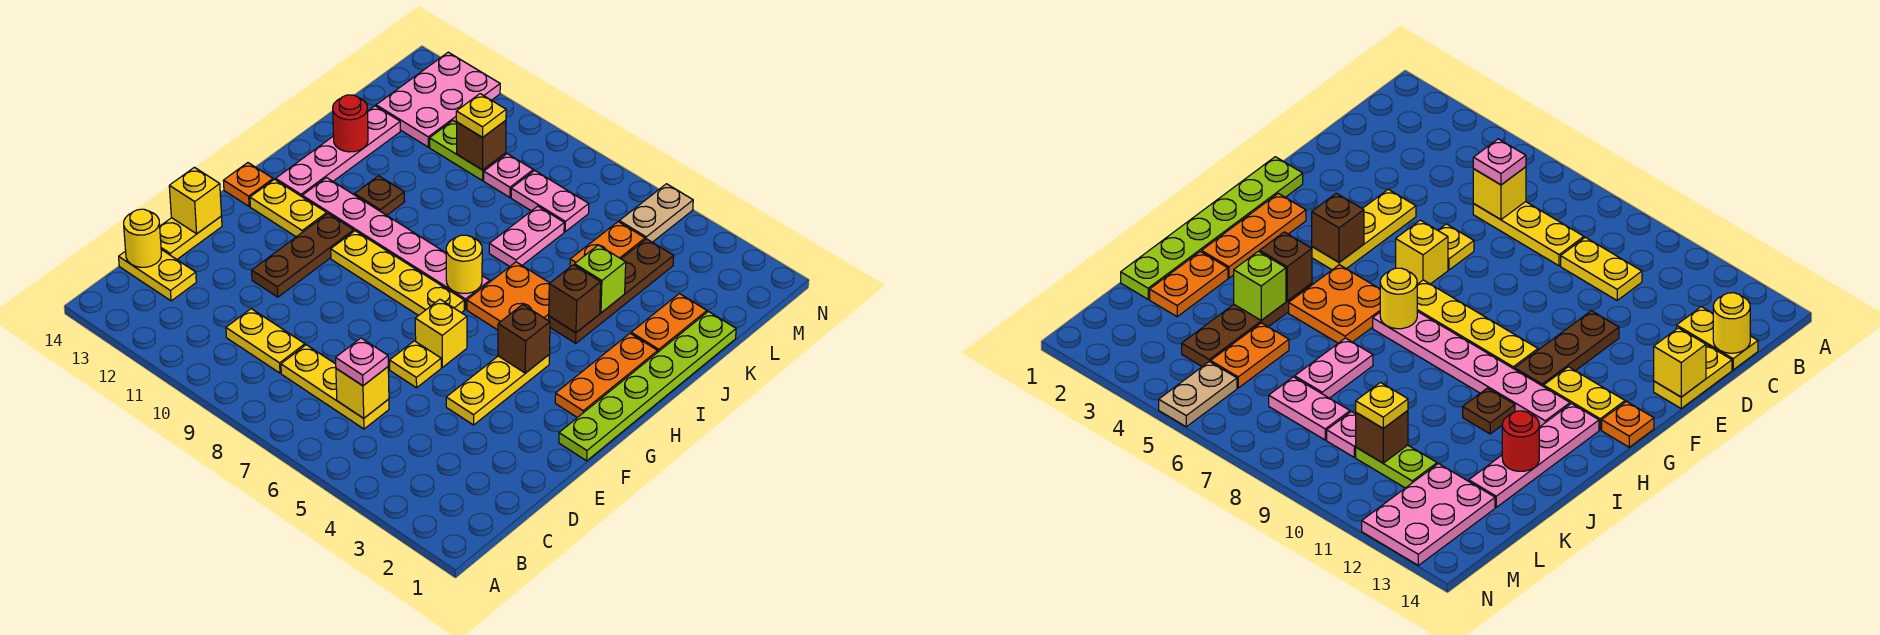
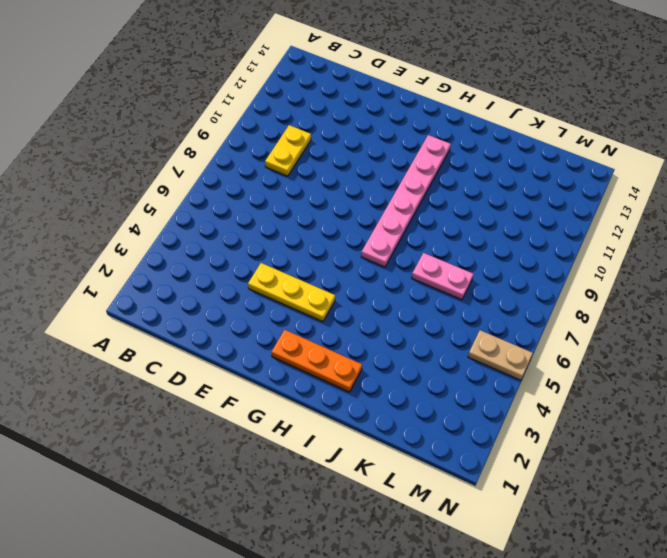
none -> yellow 1x3 plate [281,345,389,429]
none -> yellow 1x2 plate [119,250,196,301]
none -> yellow 1x2 plate [160,216,222,259]
none -> yellow 1x1 plate [390,341,441,388]

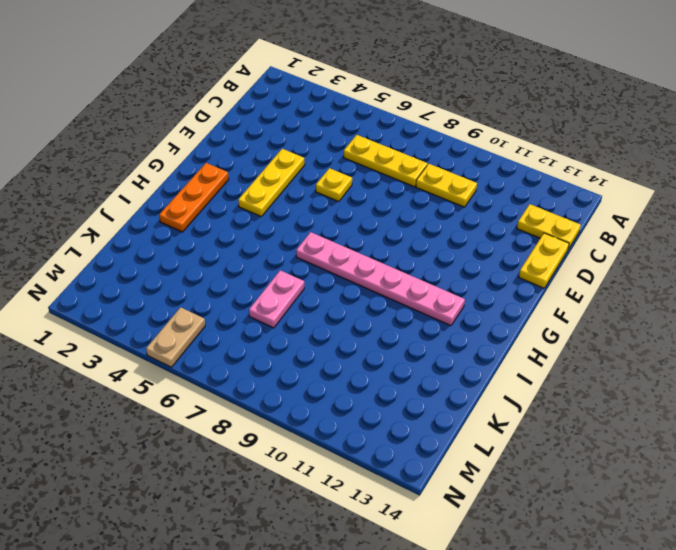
none -> brown 1x3 plate [252,214,354,297]
none -> lime 1x6 plate [559,311,736,461]
none -> yellow 1x1 brick [415,299,467,367]
none -> yellow 1x4 plate [331,231,464,316]

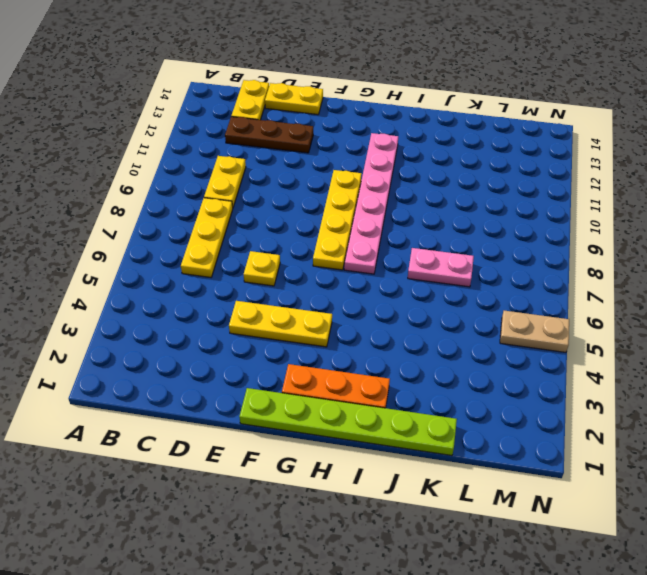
brown 1x3 plate [225,117,313,153] -> brown 1x3 plate moved to [252,214,354,297]
none -> yellow 1x1 brick [415,299,467,367]
none -> yellow 1x2 plate [250,179,327,237]
none -> orange 1x1 plate [223,163,273,206]
none -> orange 2x2 plate [467,262,550,330]

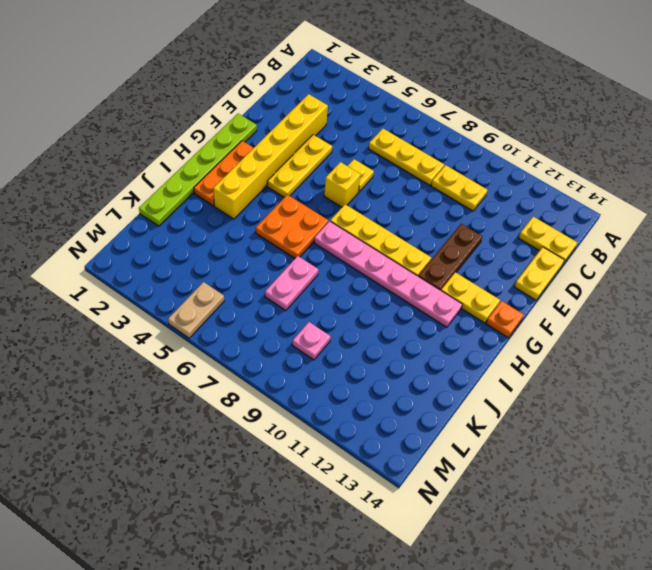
yellow 1x6 brick [213,94,328,219] -> none
none -> pink 1x4 plate [276,106,400,196]
none -> brown 1x4 plate [549,239,674,343]
none -> brown 1x1 plate [355,176,405,215]
none -> orange 1x2 plate [631,294,707,352]

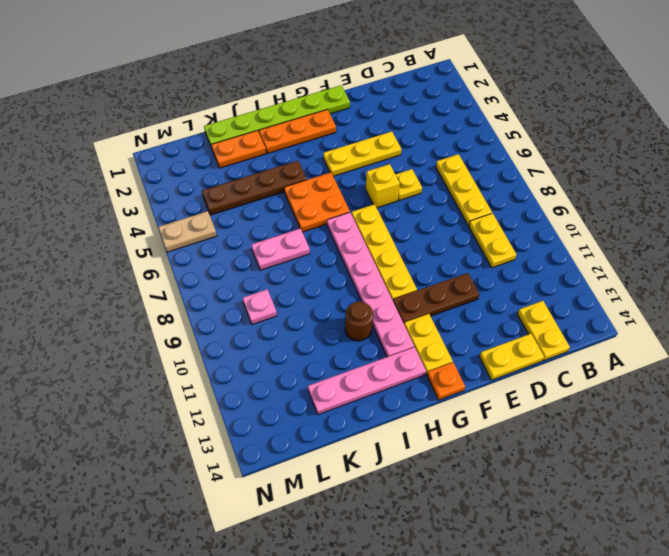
brown 1x1 round brick [345,301,373,341] -> brown 1x1 plate [355,176,405,215]
none -> orange 1x2 plate [570,222,645,267]
none -> pink 1x2 plate [511,170,589,232]
none -> lime 1x2 plate [430,121,506,181]
none -> pink 2x3 plate [376,52,500,147]

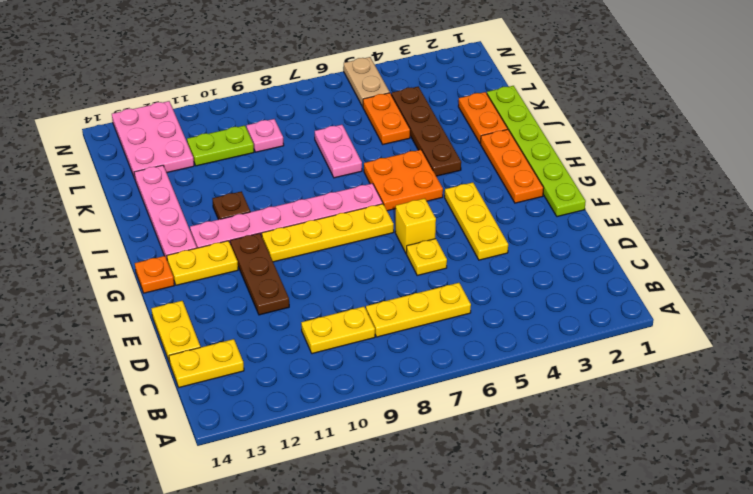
none -> pink 1x2 plate [511,170,589,232]
none -> yellow 1x1 brick [336,367,389,418]
none -> yellow 1x1 round brick [124,209,161,267]
none -> yellow 1x1 brick [169,167,221,234]

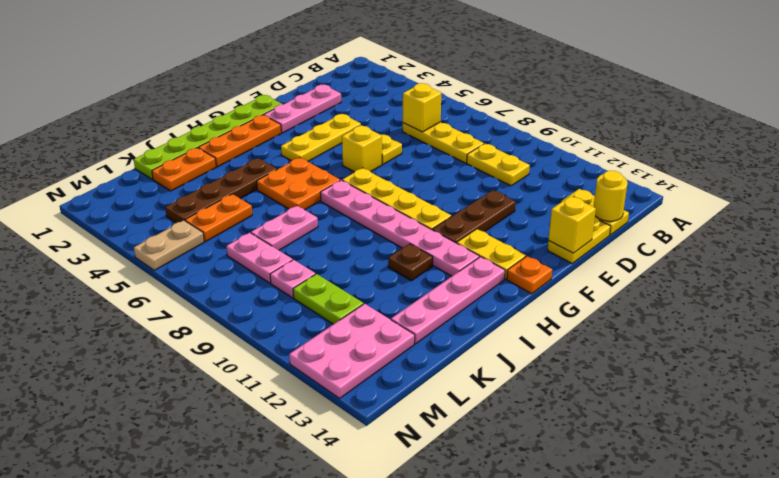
pink 1x3 plate [264,85,341,133] -> none
none -> brown 1x1 brick [498,305,550,373]
none -> yellow 1x1 round brick [446,235,482,293]
none -> brown 1x1 brick [549,265,601,333]
none -> lime 1x1 brick [575,245,626,313]

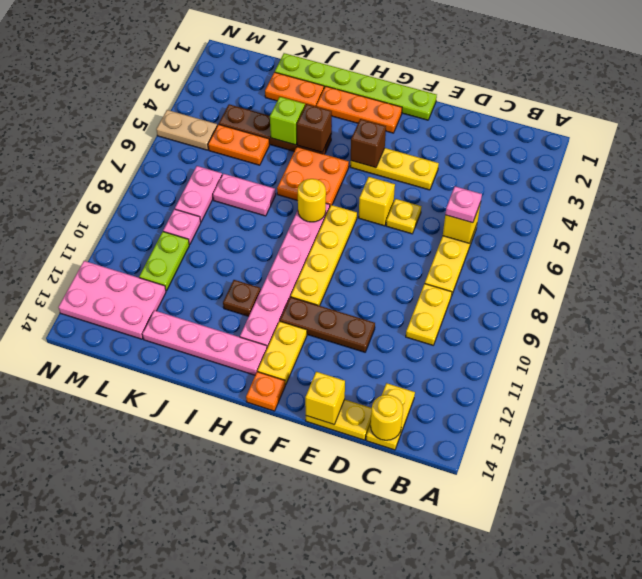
none -> red 1x1 round brick [333,95,368,152]
none -> brown 1x1 brick [457,120,506,170]
none -> yellow 1x1 plate [456,94,506,137]

